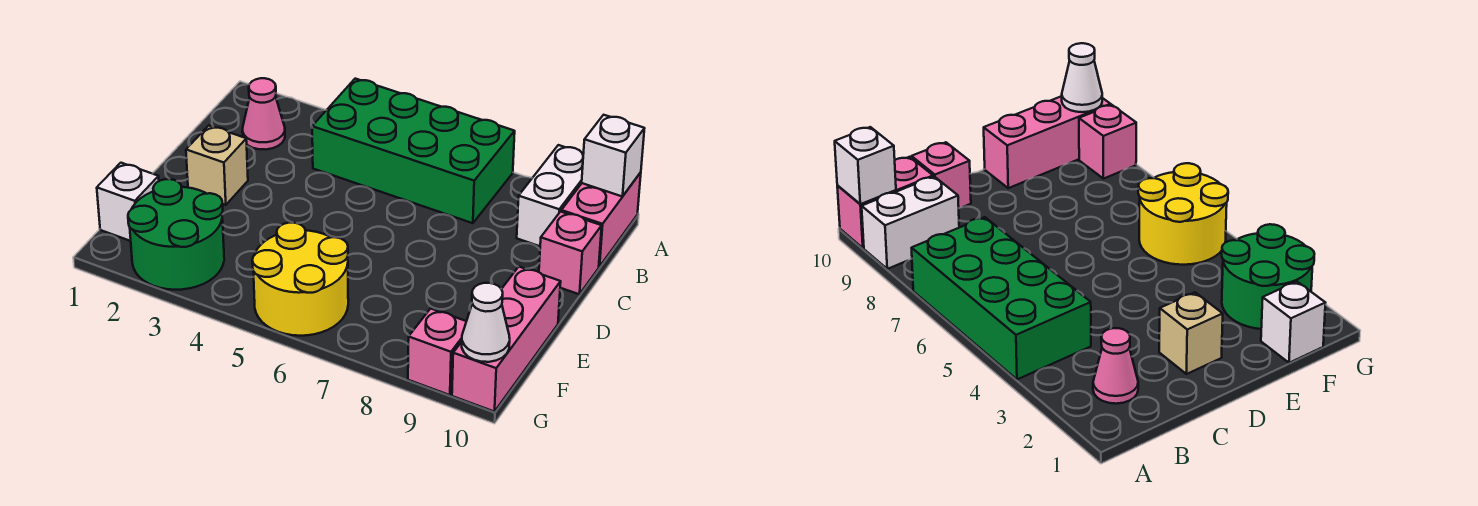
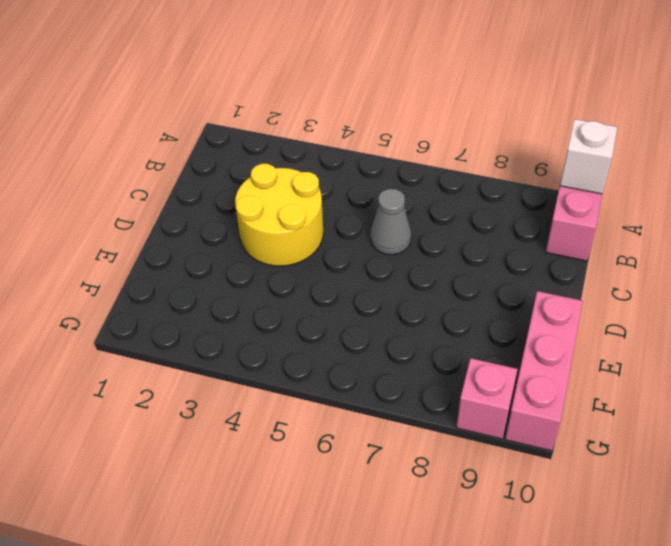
yellow 2x2 round brick [235,164,323,266] -> yellow 2x2 round brick moved to [252,223,348,336]
grey 1x1 cone [370,189,411,255] -> none
none -> green 2x4 brick [312,79,515,223]
none -> white 1x2 brick [517,145,584,246]
none -> pink 1x1 cone [242,78,285,150]

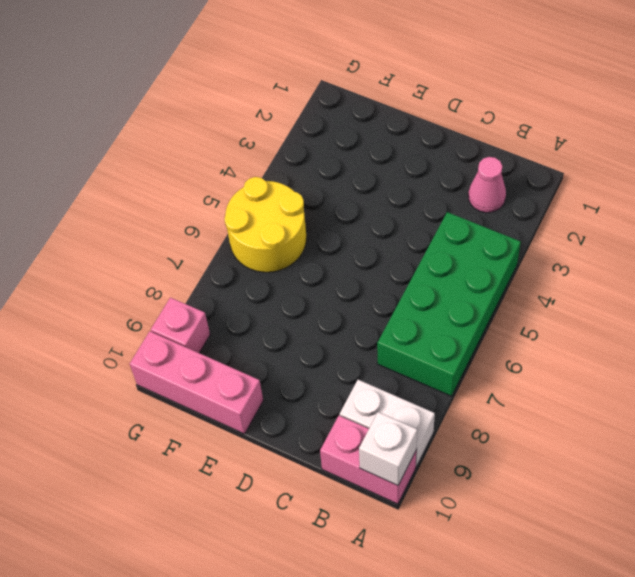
none -> pink 1x1 brick [539,212,602,294]
none -> tan 1x1 brick [186,126,248,205]
none -> white 1x1 brick [97,163,159,241]

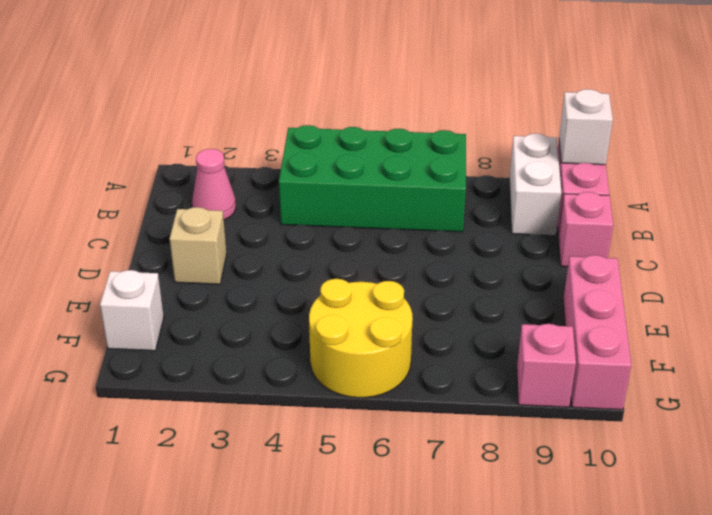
none -> green 2x2 round brick [128,179,224,290]
none -> white 1x1 cone [462,283,510,362]

